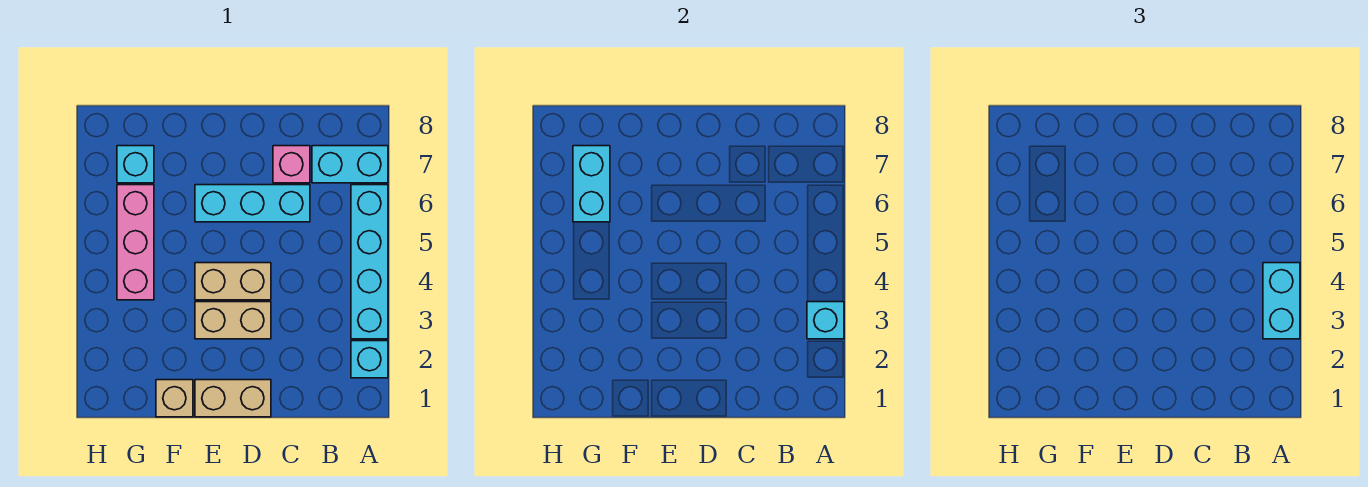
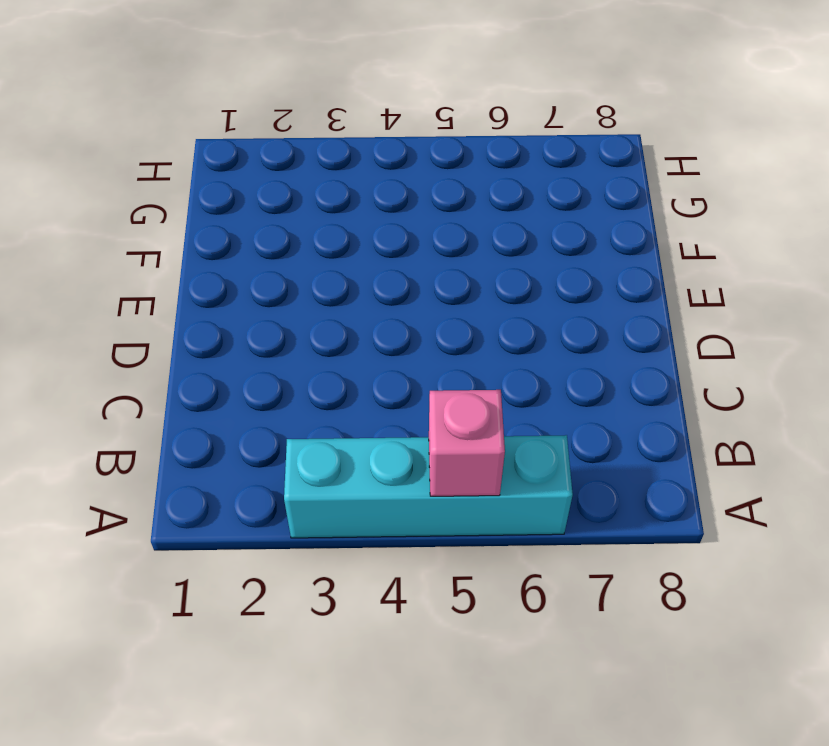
pink 1x1 brick [429,390,505,496] -> pink 1x1 brick moved to [273,146,310,183]
none -> cyan 1x1 brick [351,341,388,378]
none -> cyan 1x2 brick [312,146,388,183]
none -> cyan 1x3 brick [195,185,310,222]

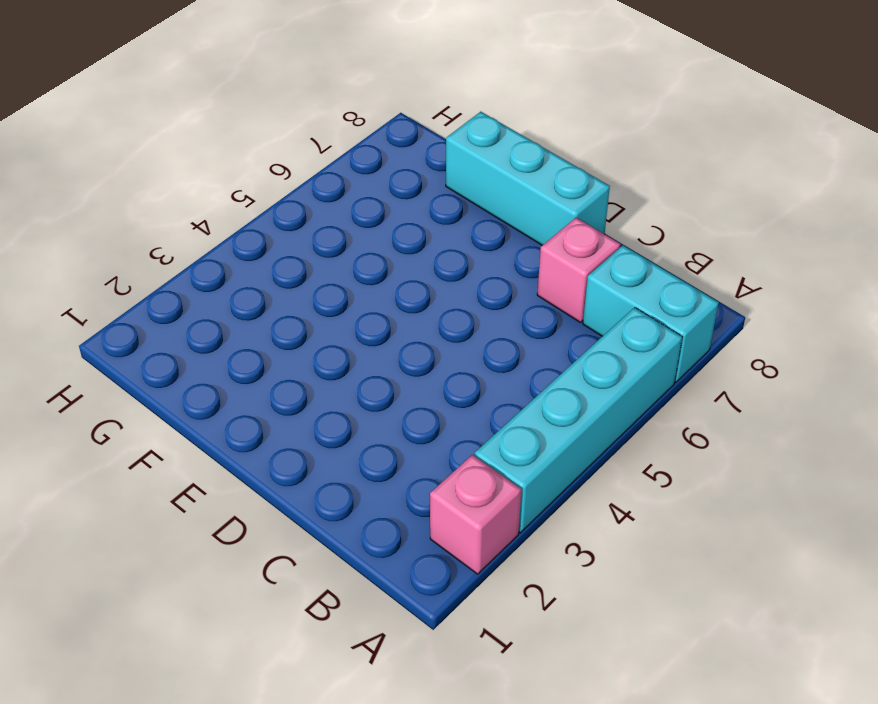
pink 1x1 brick [430,455,521,574] -> cyan 1x1 brick [351,341,388,378]
cyan 1x3 brick [446,112,610,245] -> cyan 1x3 brick moved to [195,185,310,222]
none -> tan 1x2 brick [195,380,271,417]
none -> tan 1x2 brick [195,302,271,339]
none -> tan 1x2 brick [195,263,271,300]

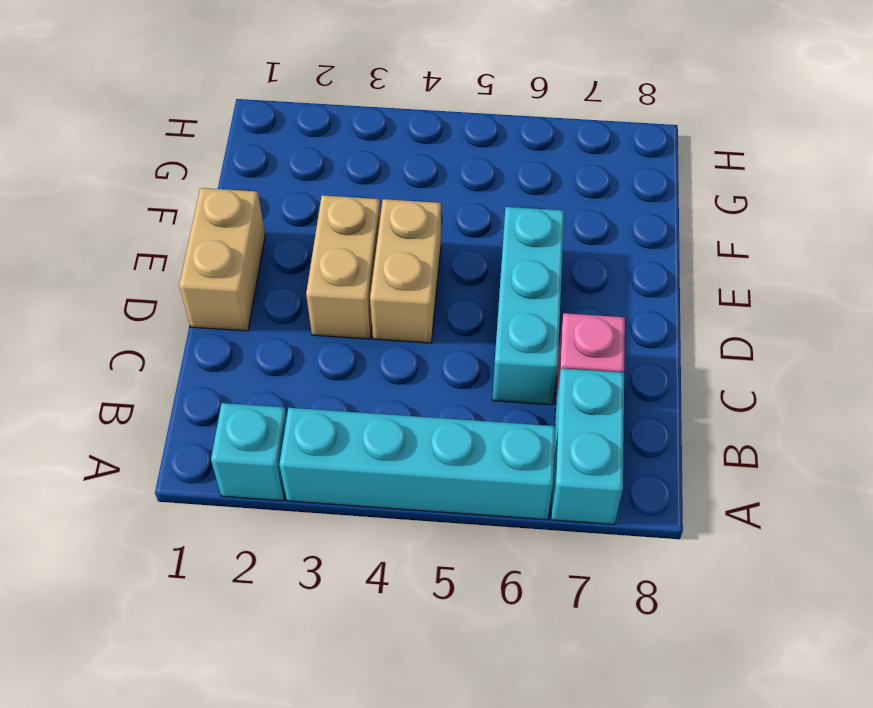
none -> tan 1x1 brick [156,380,193,417]
none -> pink 1x3 brick [117,185,154,300]
none -> cyan 1x1 brick [117,146,154,183]

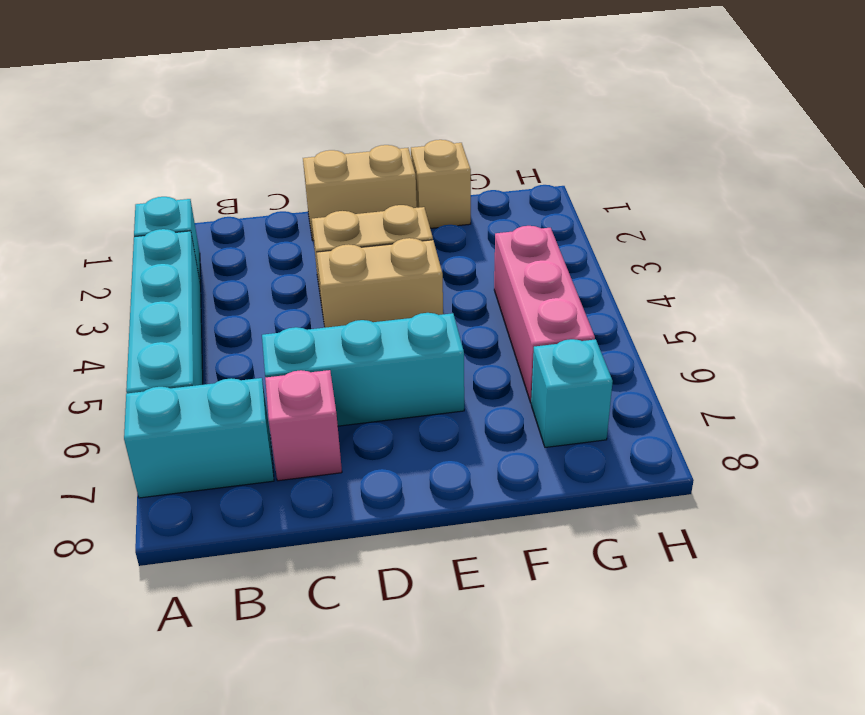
none -> cyan 1x1 brick [807,302,844,339]
none -> cyan 1x2 brick [573,146,610,222]
none -> cyan 1x2 brick [1263,263,1300,339]

